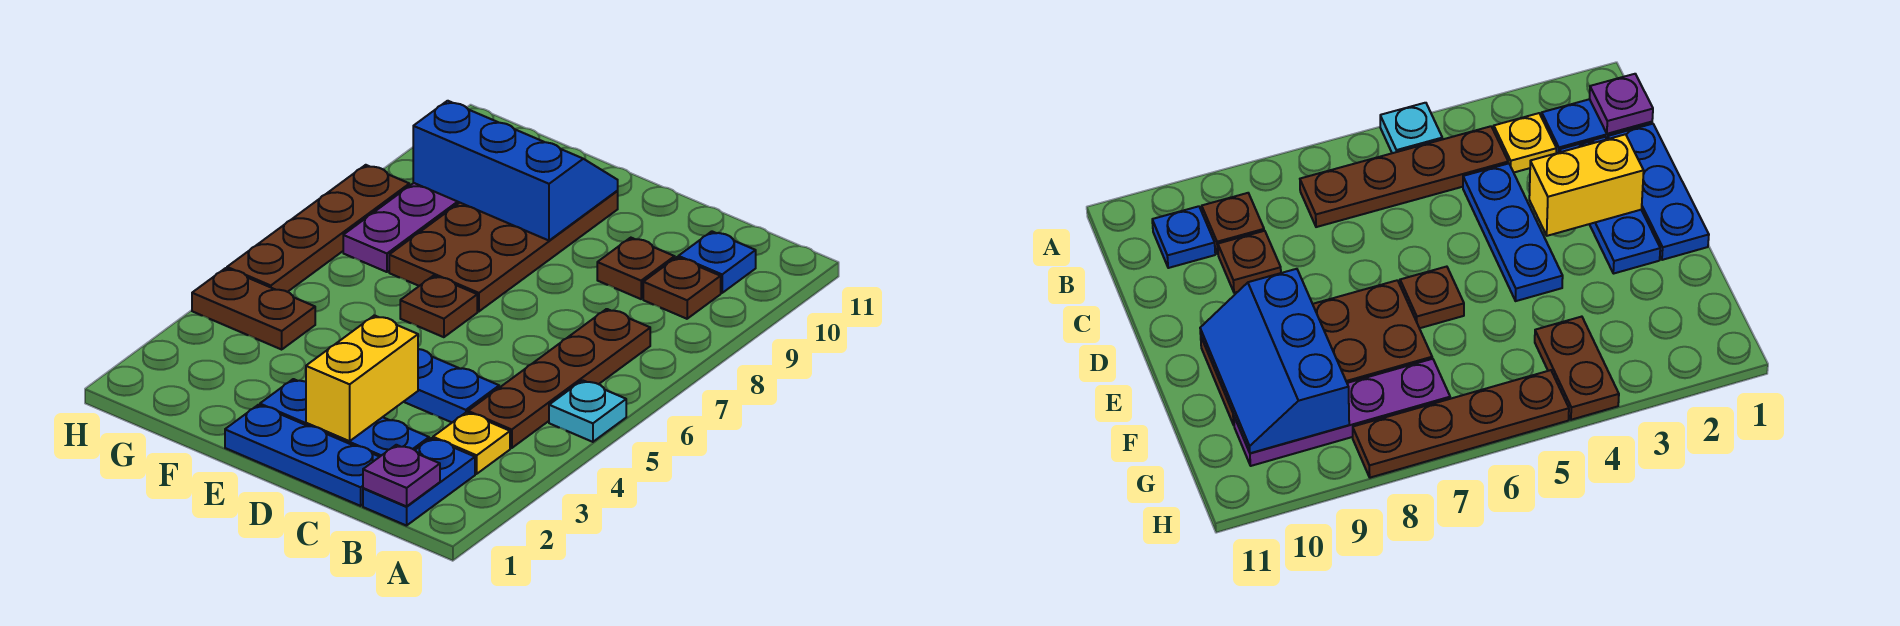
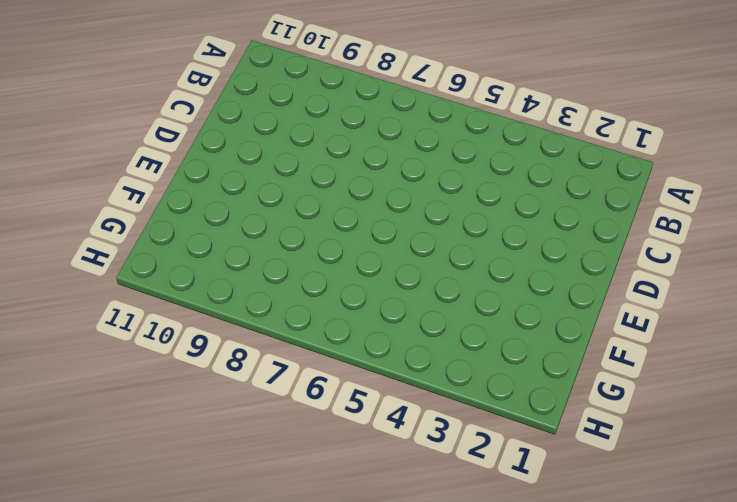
none -> cyan 1x1 plate [549,380,626,442]
none -> blue 1x2 plate [363,438,475,526]
none -> yellow 1x1 plate [433,412,510,474]

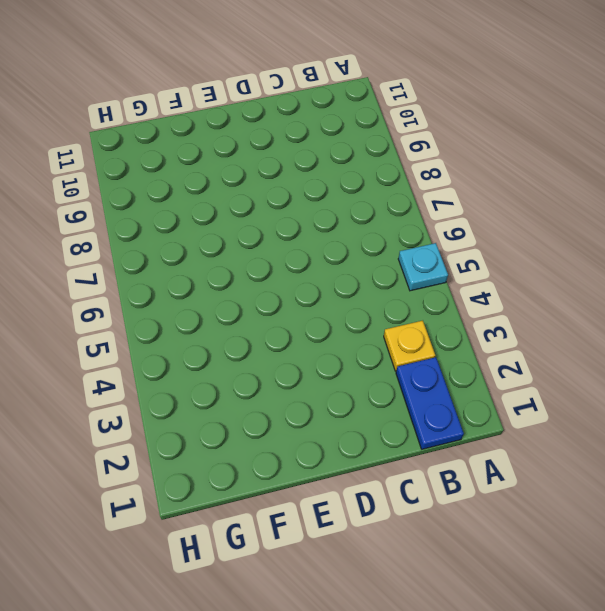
none -> brown 1x4 plate [468,309,650,448]
none -> brown 1x1 plate [643,257,721,319]
none -> blue 1x1 plate [678,231,756,293]

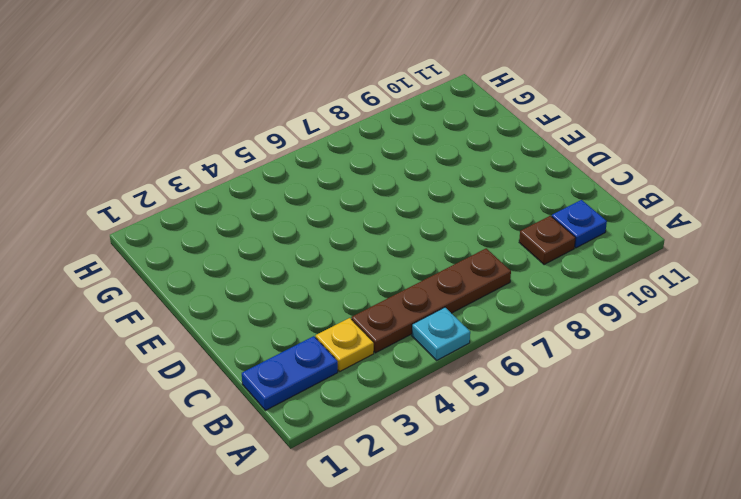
none -> blue 1x3 plate [225,405,379,506]
none -> blue 1x3 plate [260,379,429,457]
none -> blue 1x3 plate [404,349,499,422]

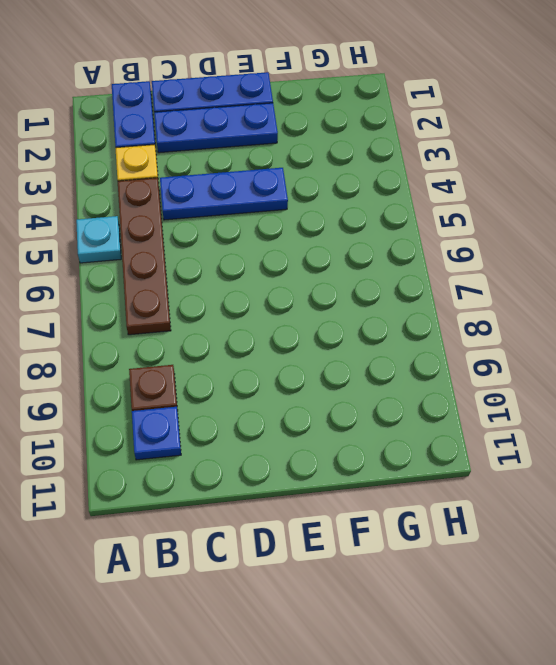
none -> brown 1x1 plate [597,238,675,299]
none -> brown 1x1 plate [400,276,477,337]
none -> brown 2x4 plate [389,191,618,311]

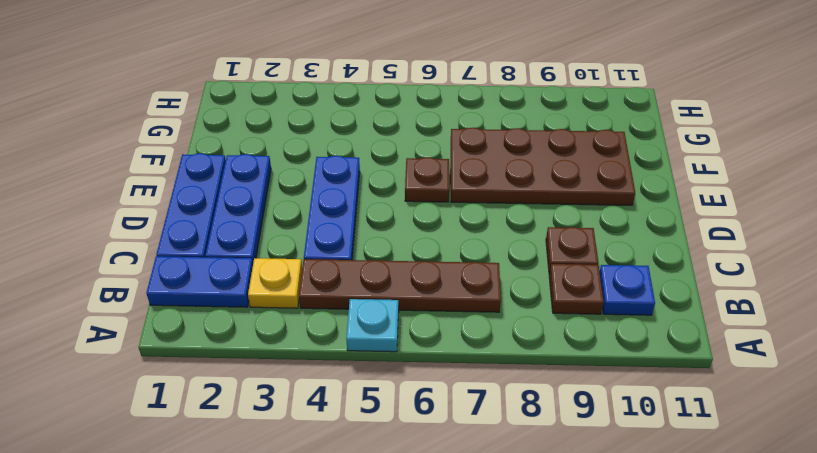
none -> brown 1x2 plate [192,268,315,349]
none -> purple 1x4 plate [343,183,459,272]
none -> brown 1x4 plate [227,165,409,292]

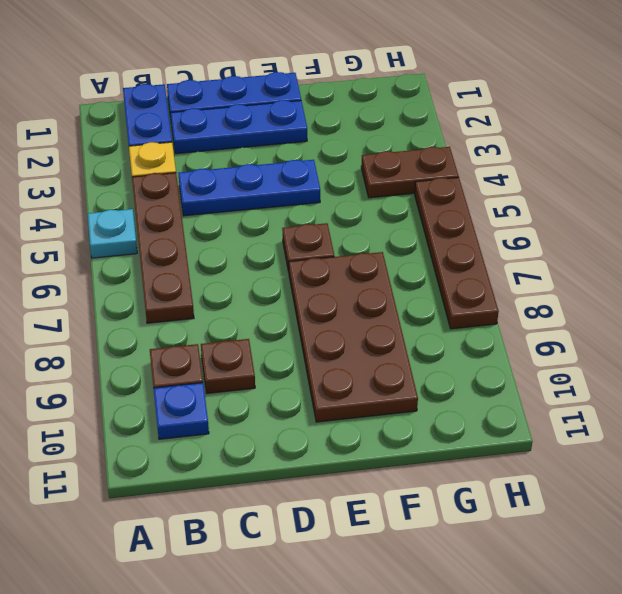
none -> purple 1x4 plate [343,183,459,272]
none -> purple 1x1 plate [363,445,440,506]
none -> yellow 1x2 brick [306,315,418,441]

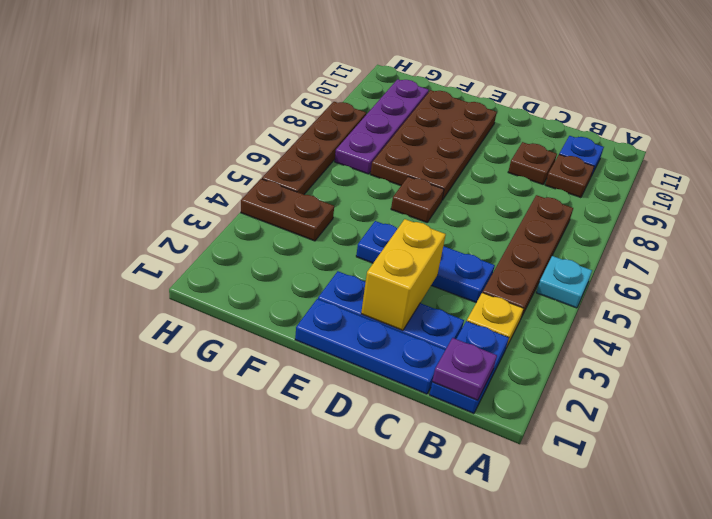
none -> blue 2x3 slope [413,101,618,241]

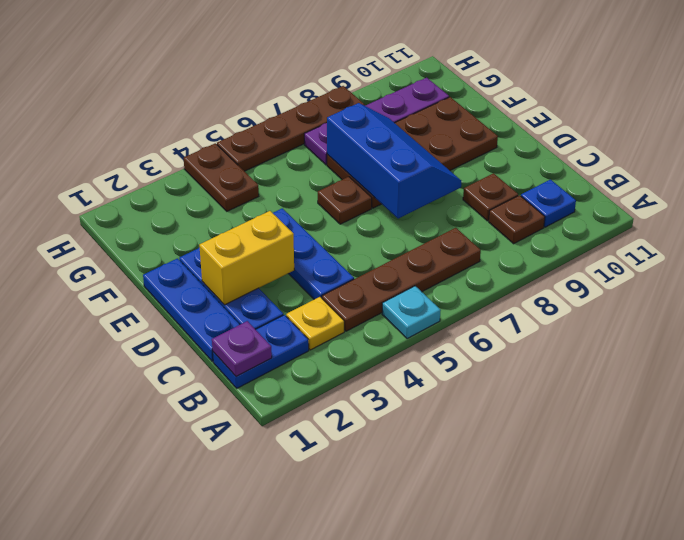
blue 2x3 slope [327,103,461,219] -> blue 2x3 slope moved to [413,101,618,241]

